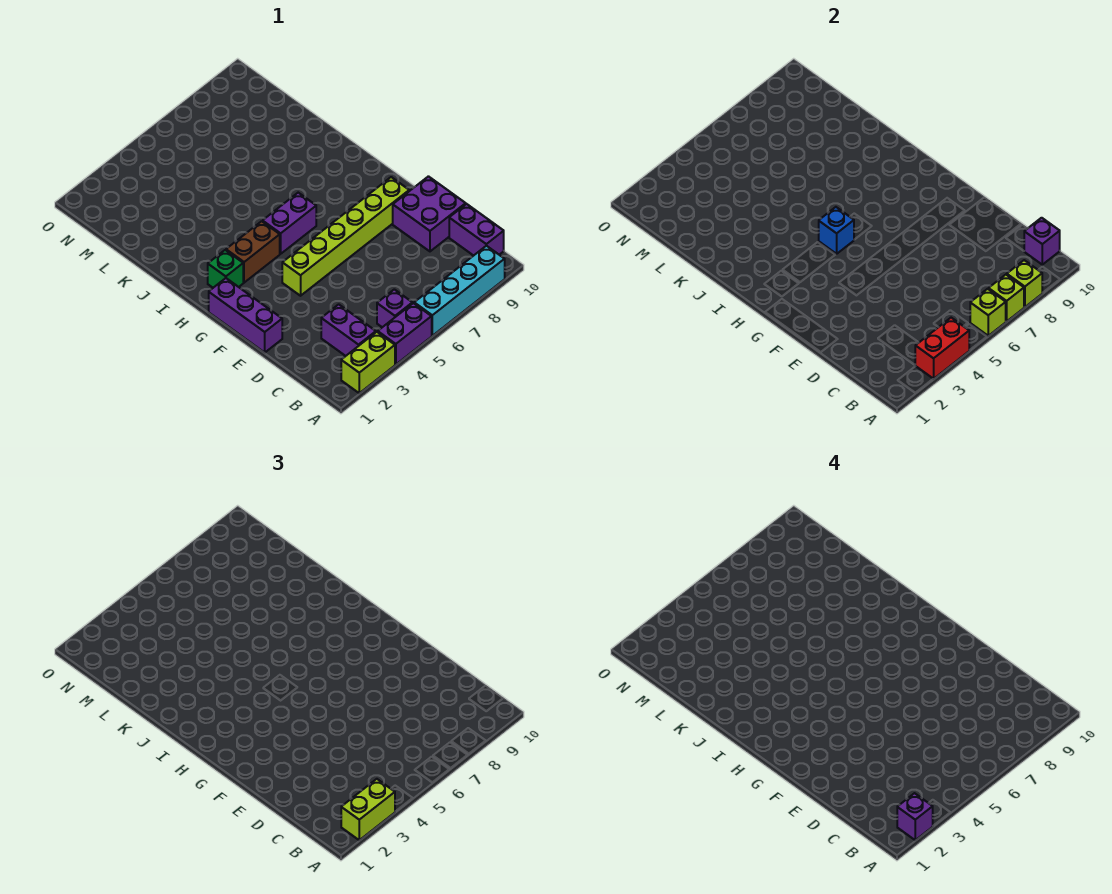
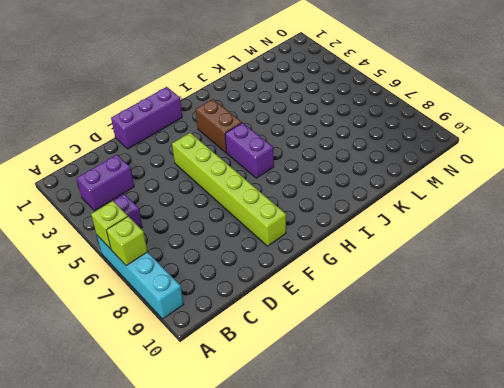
none -> lime 1x2 brick [341,332,395,393]
none -> purple 1x2 brick [378,303,432,365]
none -> purple 1x2 brick [449,204,504,256]

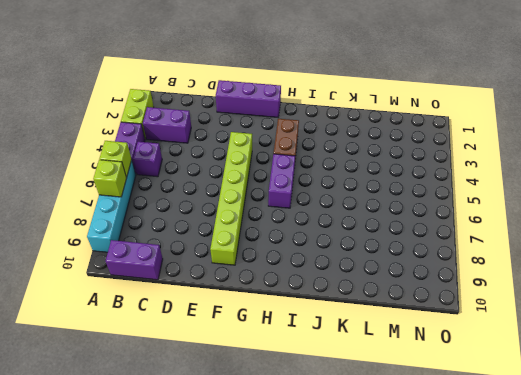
none -> purple 2x2 brick [393,176,466,251]
none -> green 1x1 brick [208,250,243,288]
none -> red 1x2 brick [915,318,969,379]

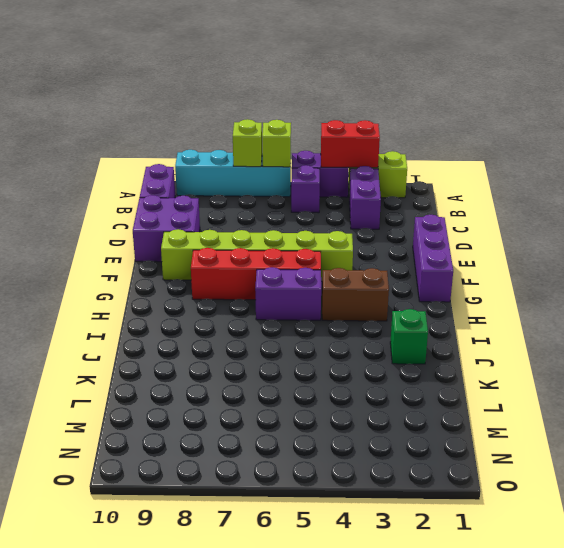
red 1x4 brick [191,248,321,300] -> none
green 1x1 brick [390,309,428,364] -> green 1x1 brick moved to [208,250,243,288]
none -> lime 1x1 brick [1007,260,1042,307]
none -> purple 1x1 brick [1024,218,1060,265]
none -> blue 1x1 brick [819,207,854,254]

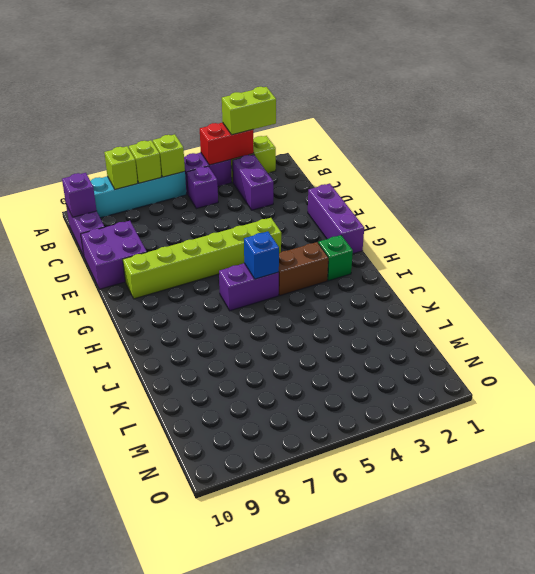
none -> purple 1x1 brick [897,793,933,840]

